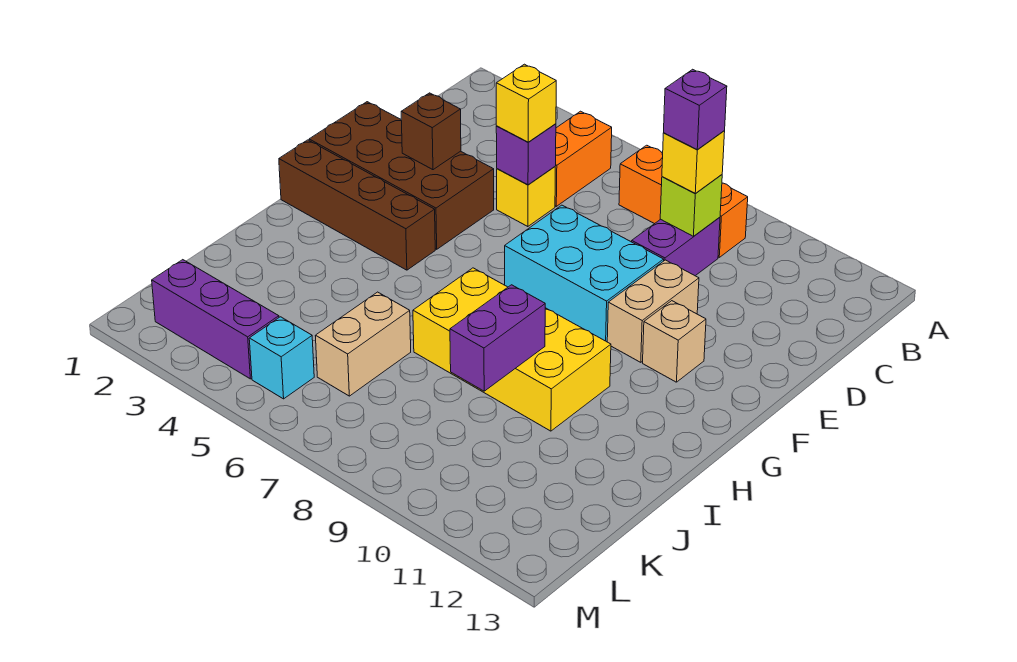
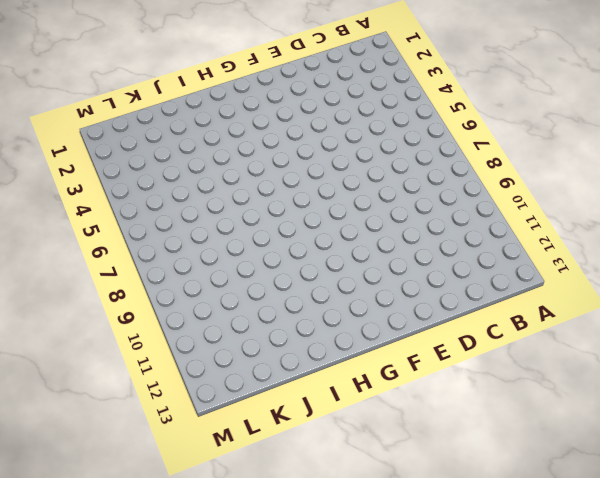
none -> orange 1x2 brick [555,111,612,206]
none -> orange 1x3 brick [619,145,748,257]
none -> purple 1x2 brick [632,217,720,276]

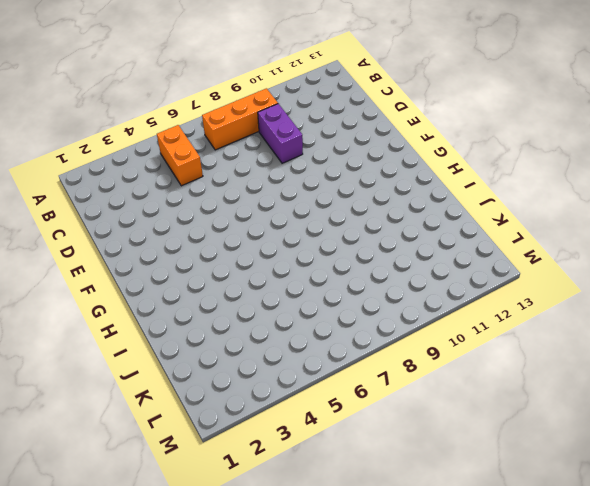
none -> yellow 1x1 brick [497,167,555,227]
none -> brown 2x4 brick [309,102,494,249]
none -> cyan 2x3 brick [505,205,664,342]

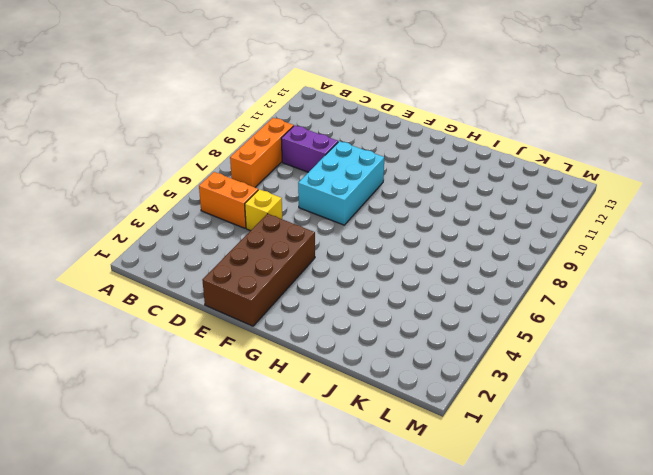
none -> tan 1x2 brick [607,260,699,362]
none -> tan 1x1 brick [643,301,706,382]
none -> brown 1x4 brick [279,140,435,270]

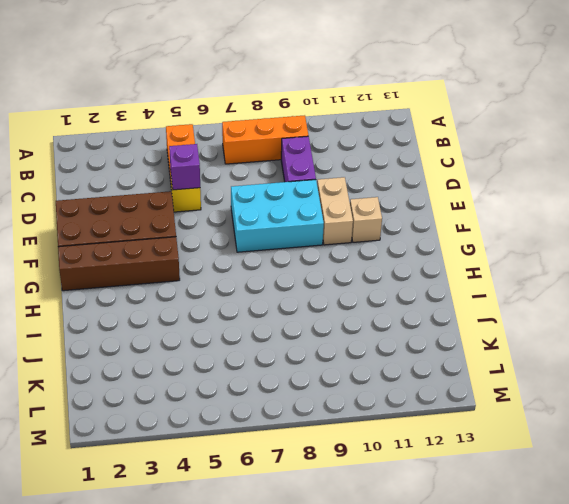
none -> yellow 2x4 brick [413,268,611,431]
none -> tan 1x2 brick [315,292,411,396]
none -> purple 1x3 brick [152,260,279,379]

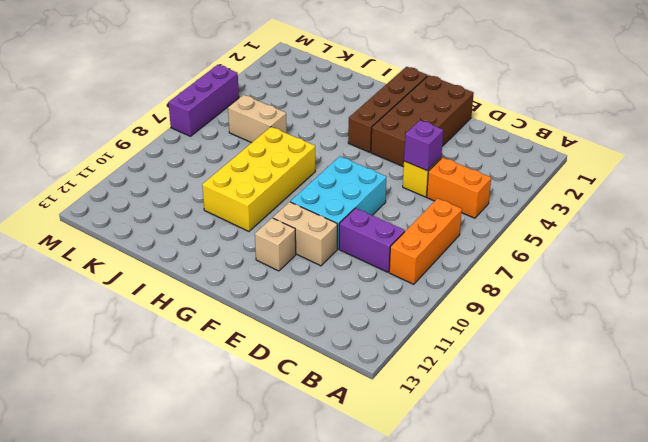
purple 1x3 brick [168,65,239,136] -> purple 1x3 brick moved to [152,260,279,379]
none -> cyan 1x1 brick [249,317,314,399]
none -> lime 1x1 brick [660,175,722,236]
none -> brown 1x1 brick [401,93,461,170]

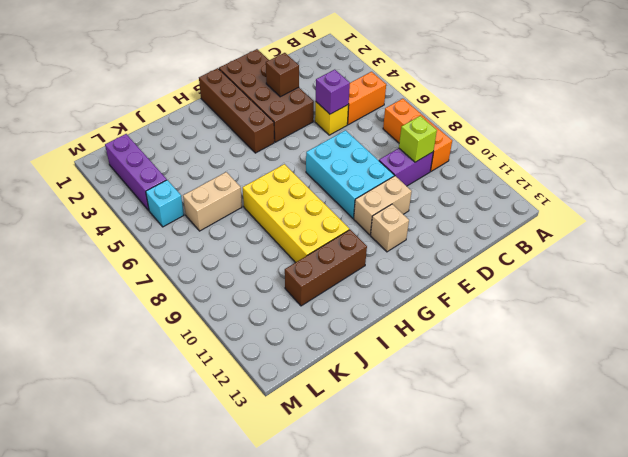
brown 1x3 brick [285,230,367,306] -> none
none -> purple 1x2 brick [450,285,545,391]
none -> yellow 1x1 brick [662,131,725,193]
none -> yellow 1x1 brick [496,64,556,142]

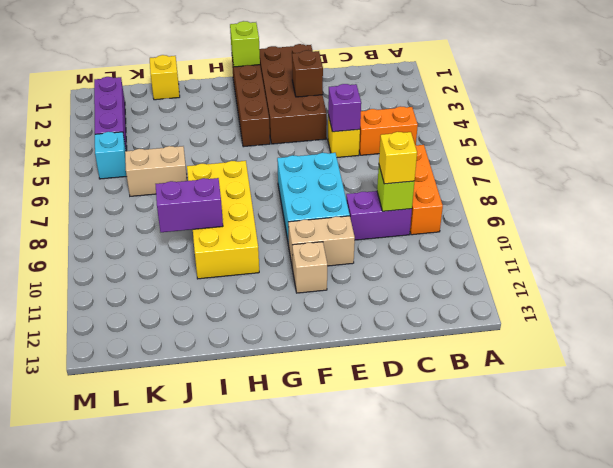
lime 1x1 brick [230,21,260,67] -> none
yellow 1x1 brick [150,55,180,100] -> yellow 1x1 brick moved to [496,64,556,142]
none -> purple 1x1 brick [664,69,727,150]

